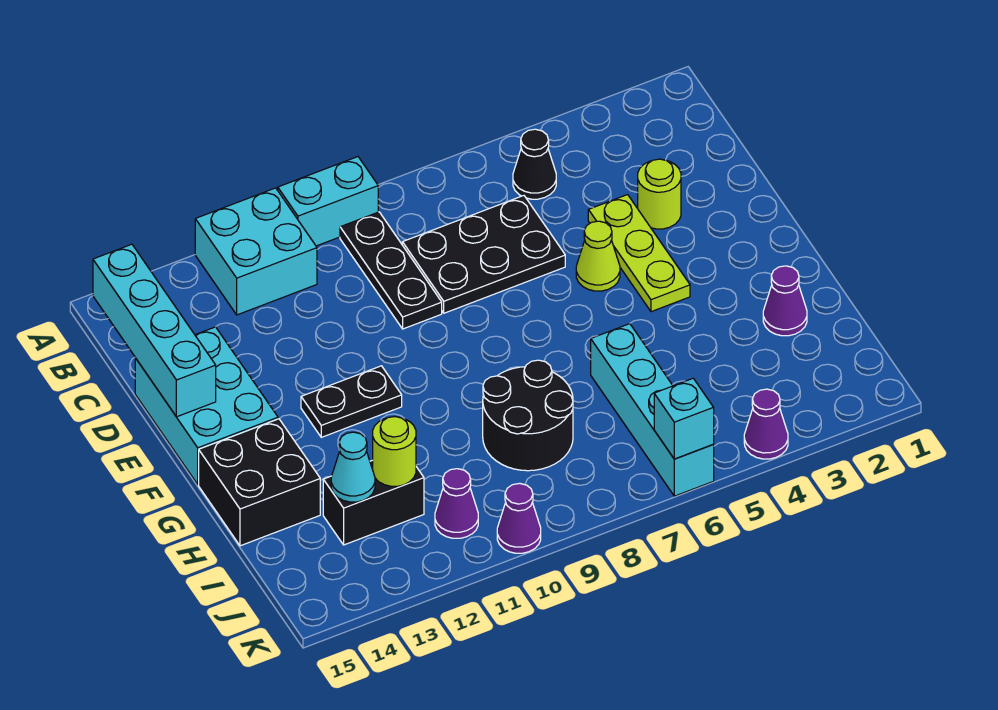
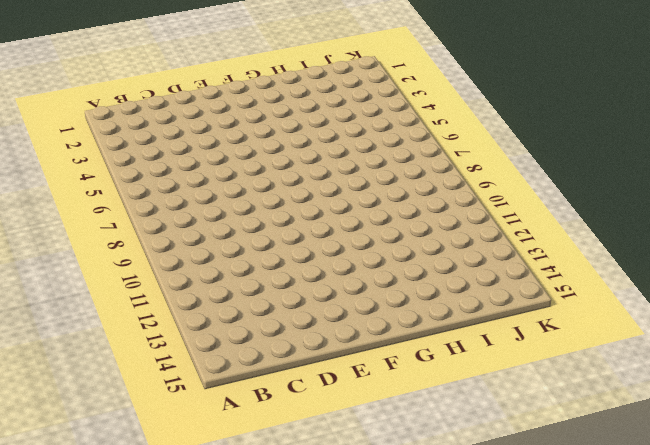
none -> cyan 1x2 brick [278,157,378,246]
none -> cyan 2x2 brick [195,188,317,315]
none -> black 1x1 cone [513,129,556,199]

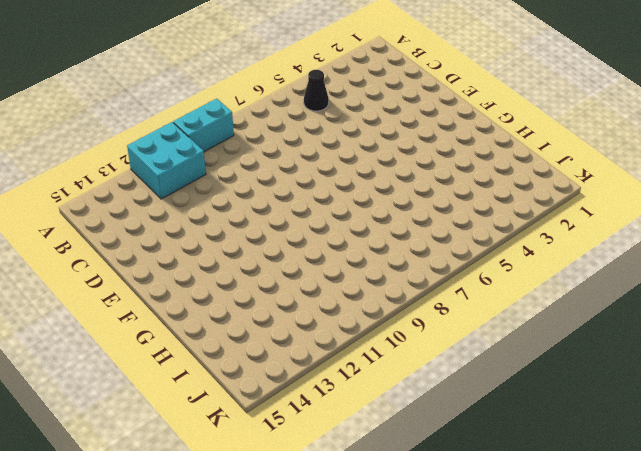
none -> black 1x3 plate [340,212,442,329]
none -> black 2x3 plate [402,196,565,313]
none -> lime 1x1 round brick [638,159,681,229]

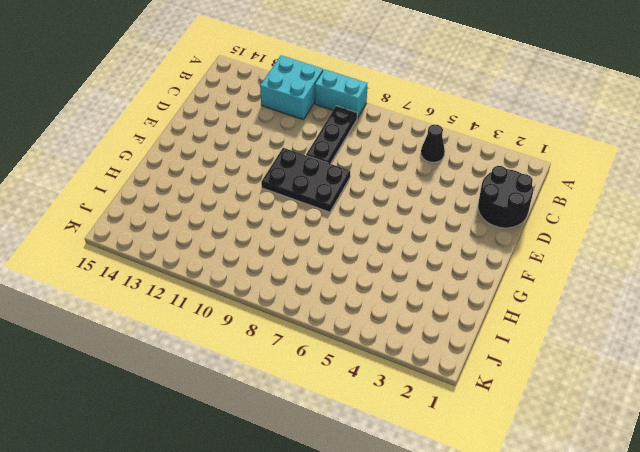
black 2x2 round brick [478,166,533,228] -> black 2x2 round brick moved to [483,360,573,471]
black 2x3 plate [261,148,350,212] -> black 2x3 plate moved to [402,196,565,313]
none -> lime 1x1 round brick [638,159,681,229]
none -> lime 1x3 plate [588,195,690,312]
none -> cyan 2x3 brick [135,327,278,484]

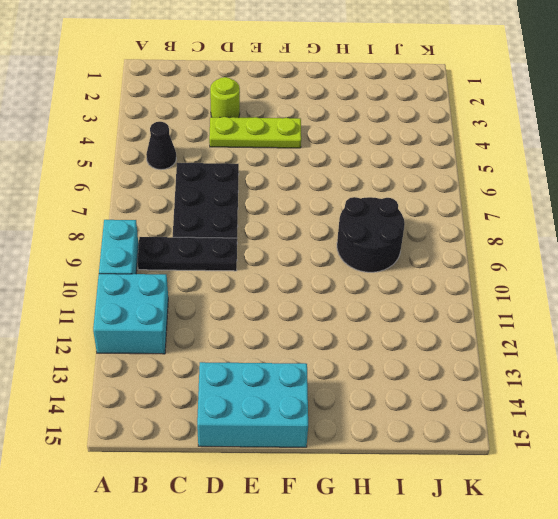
none -> lime 1x1 cone [576,221,620,291]
none -> black 1x2 plate [301,366,402,437]
none -> black 2x2 brick [199,419,320,546]

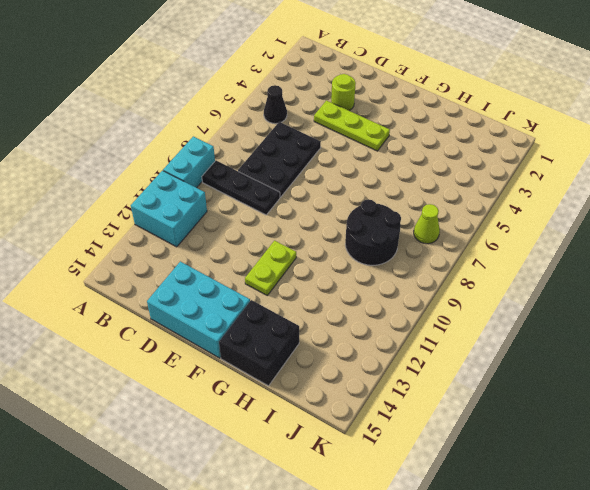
lime 1x2 plate [245,241,296,295] -> black 1x2 plate [301,366,402,437]
lime 1x1 cone [414,204,440,244] -> lime 1x1 cone moved to [576,221,620,291]
none -> purple 1x1 cone [763,266,807,336]
none -> cyan 1x4 brick [591,324,714,496]
none -> black 1x2 brick [323,460,424,545]

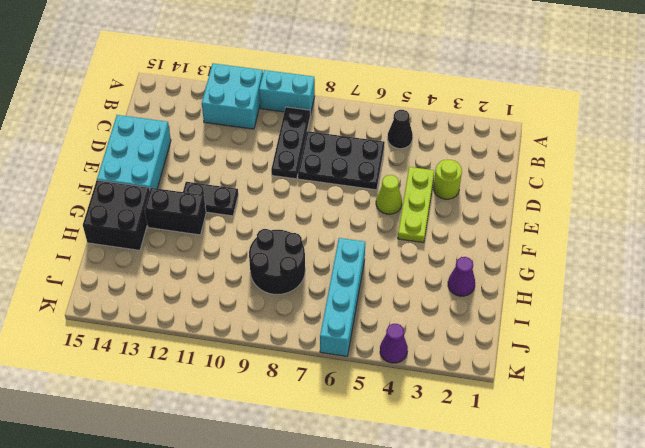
black 1x2 brick [145,188,206,235] -> black 1x2 brick moved to [323,460,424,545]
none -> purple 1x1 cone [435,469,478,538]
none -> purple 1x1 cone [497,483,541,553]
none -> cyan 1x4 brick [93,244,216,417]

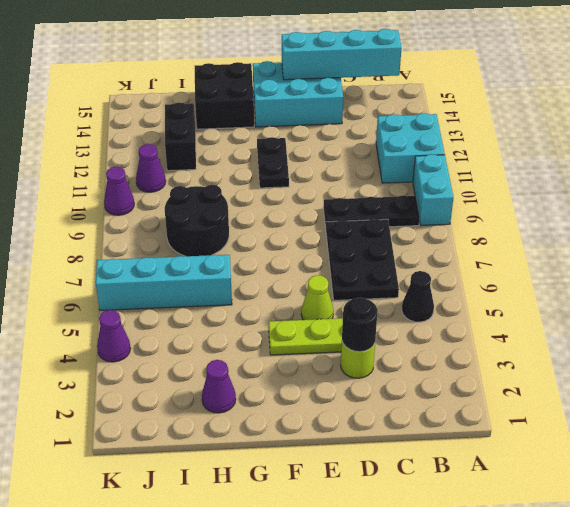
black 1x1 round brick [342,298,378,352] -> none
none -> lime 1x1 round brick [373,417,416,486]
none -> cyan 1x1 cone [331,432,375,502]
none -> cyan 1x1 brick [654,378,714,459]

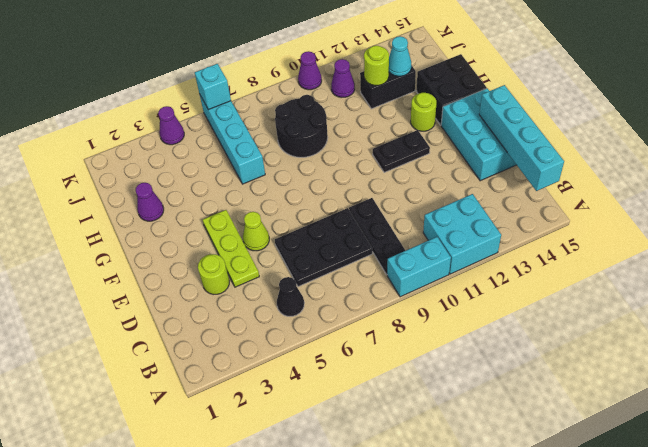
lime 1x1 round brick [411,93,436,131] -> none

